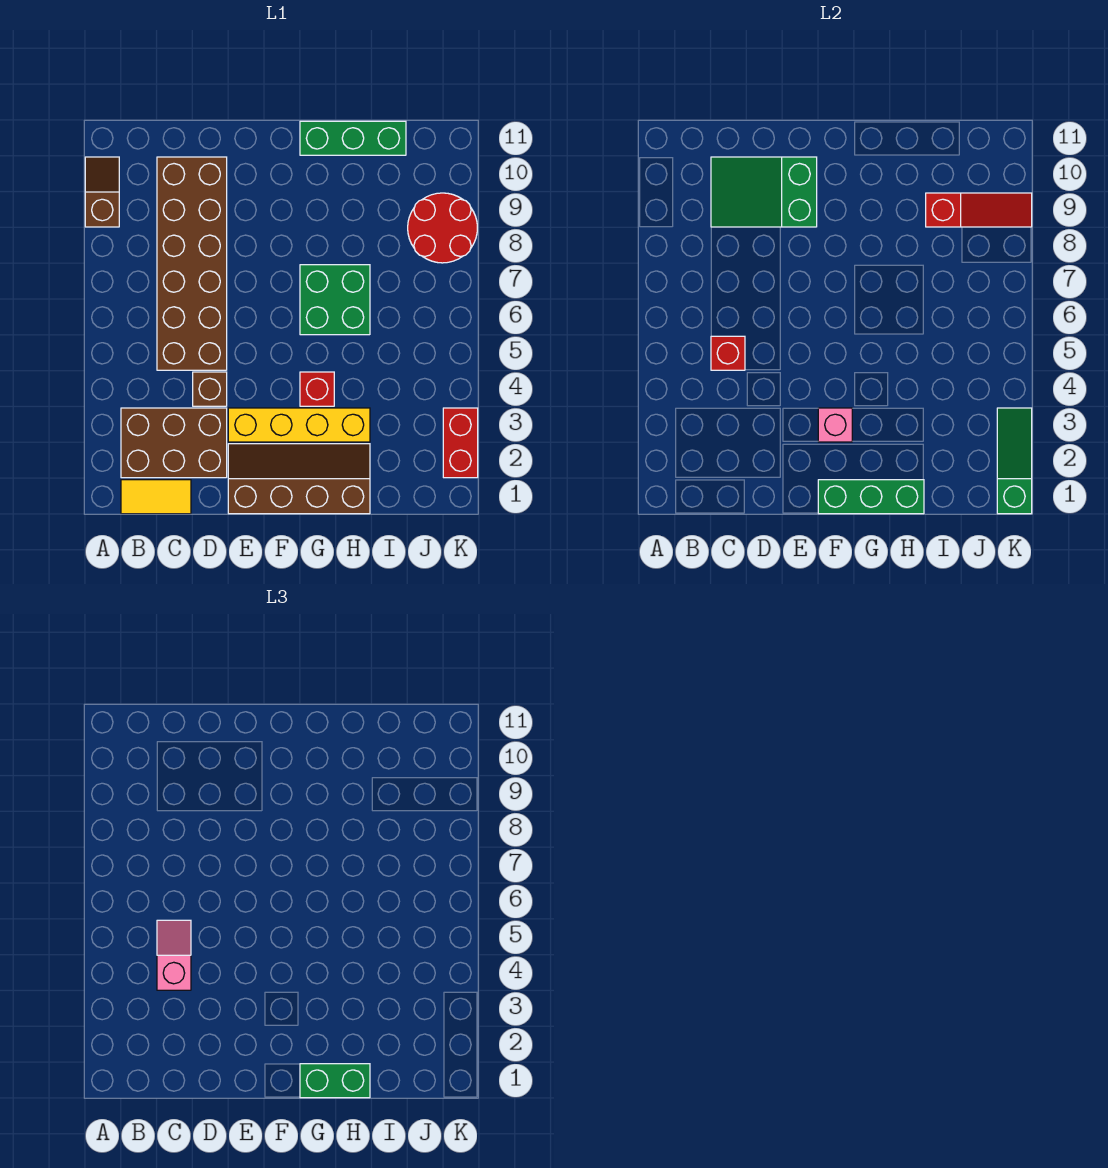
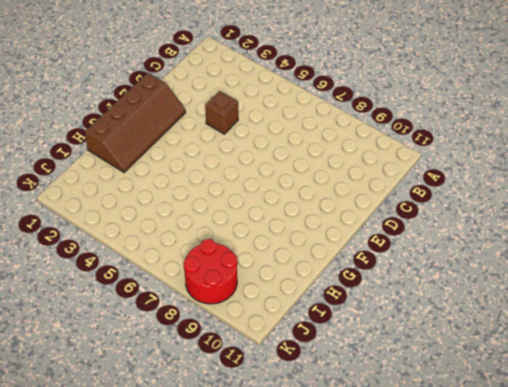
none -> brown 1x2 slope [85,157,119,227]
none -> yellow 1x2 tile [121,480,191,514]
none -> brown 2x3 brick [121,408,227,478]

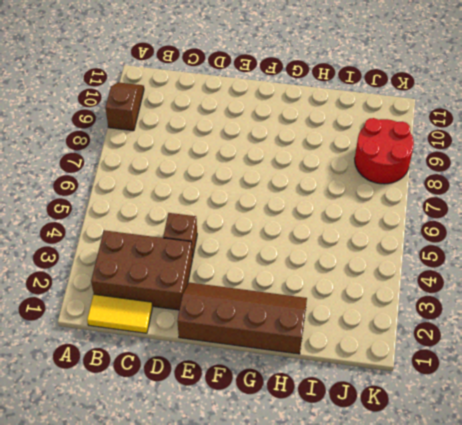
none -> brown 2x6 brick [157,157,227,370]
none -> yellow 1x4 brick [228,408,370,442]
none -> red 1x1 brick [300,372,334,406]

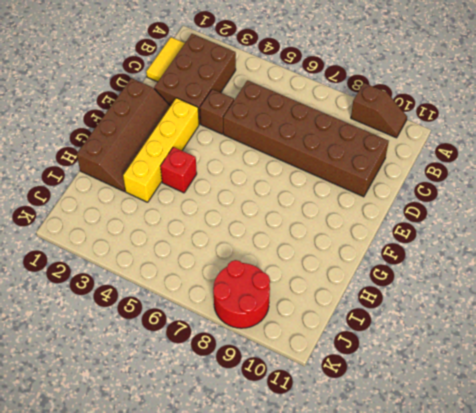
none -> green 2x2 brick [300,265,370,335]
none -> green 1x3 brick [300,121,406,155]
none -> red 1x2 brick [443,408,478,478]

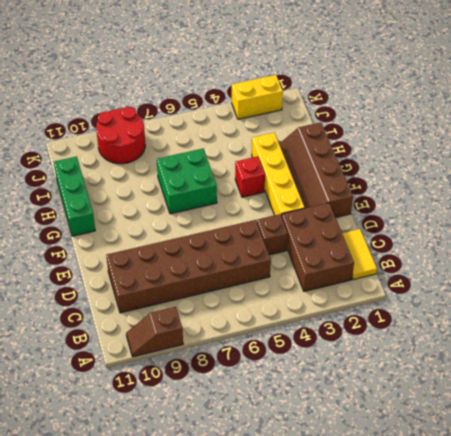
yellow 1x2 brick [232,75,283,119] -> red 1x2 brick [443,408,478,478]
none -> red 1x1 brick [711,336,745,370]
none -> green 2x3 slope [711,157,817,227]
none -> green 1x3 brick [818,480,924,514]

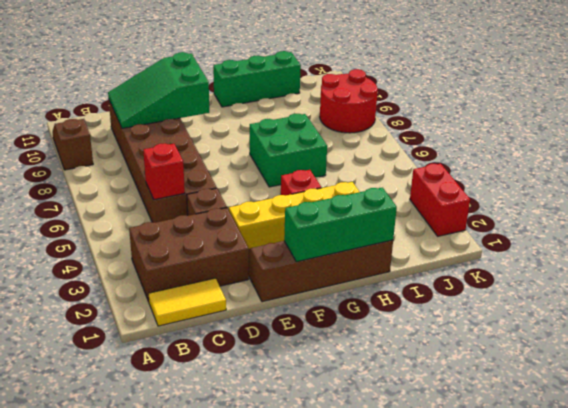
none -> pink 1x1 brick [818,408,852,442]
none -> red 1x3 slope [926,193,1032,227]
none -> green 1x3 slope [997,408,1032,514]

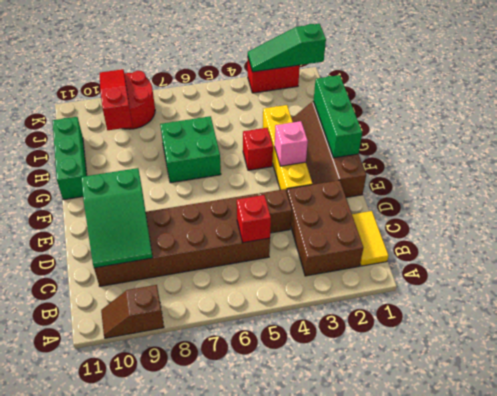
none -> pink 1x2 slope [157,920,191,990]
none -> green 1x2 brick [300,1064,370,1098]

